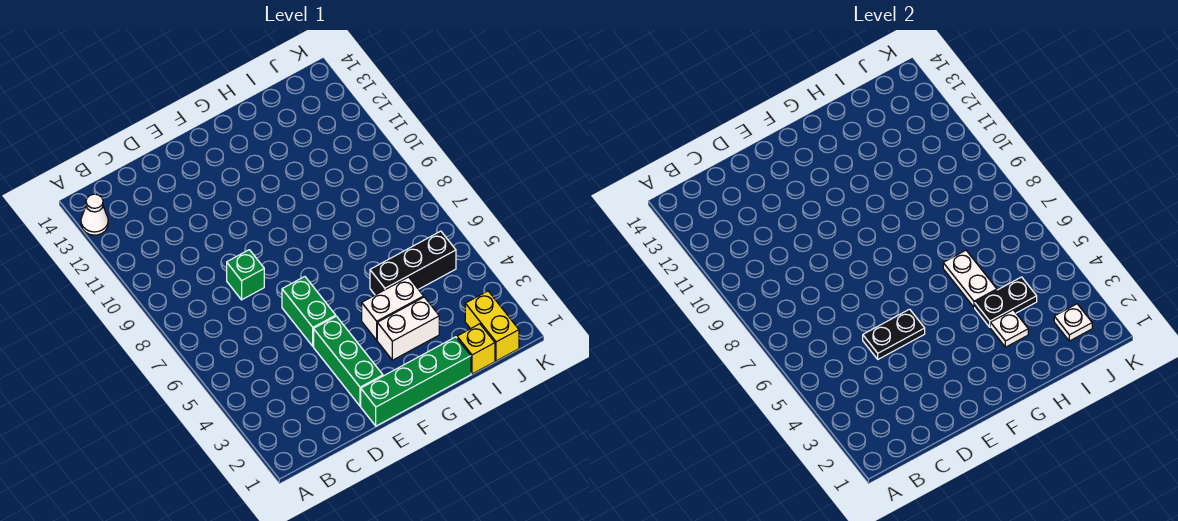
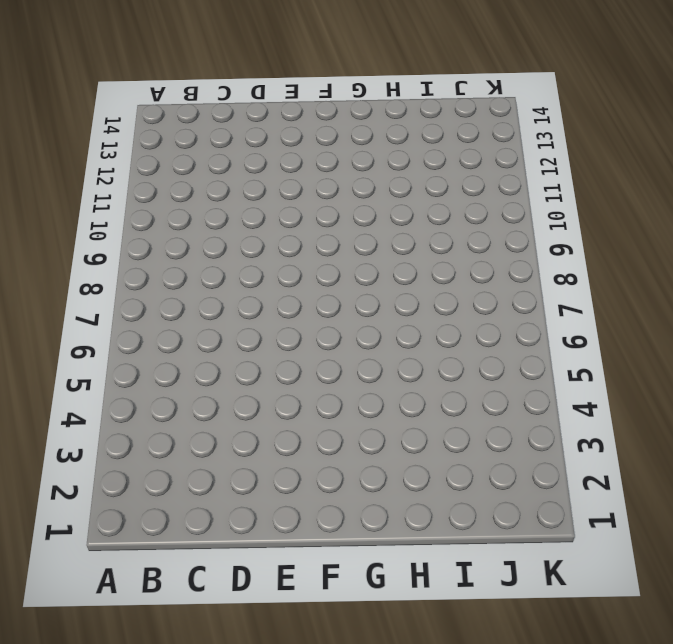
none -> white 1x1 cone [81,194,108,235]
none -> green 1x1 brick [227,250,264,300]
none -> green 1x4 brick [361,337,471,426]

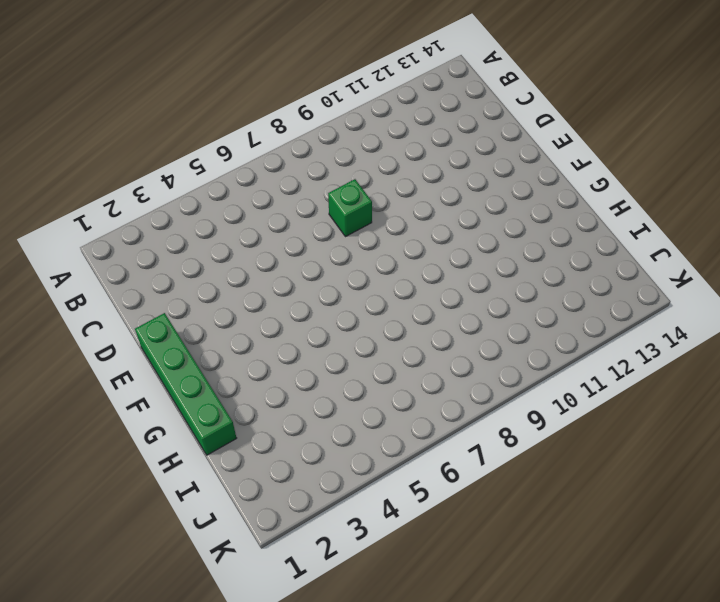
none -> white 1x1 cone [81,194,108,235]
none -> green 1x3 brick [314,316,383,406]
none -> green 1x2 brick [282,277,336,346]

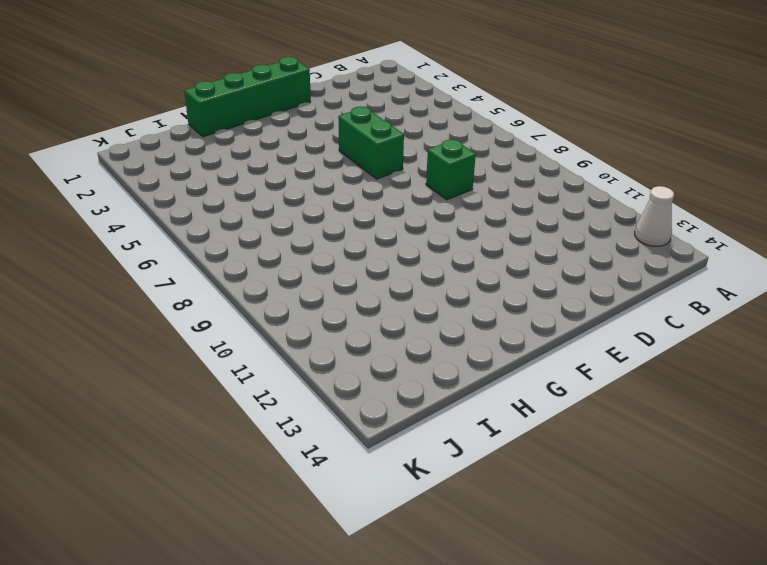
none -> green 1x3 brick [314,316,383,406]
none -> white 1x2 brick [377,297,439,360]
none -> white 1x2 brick [362,277,424,340]

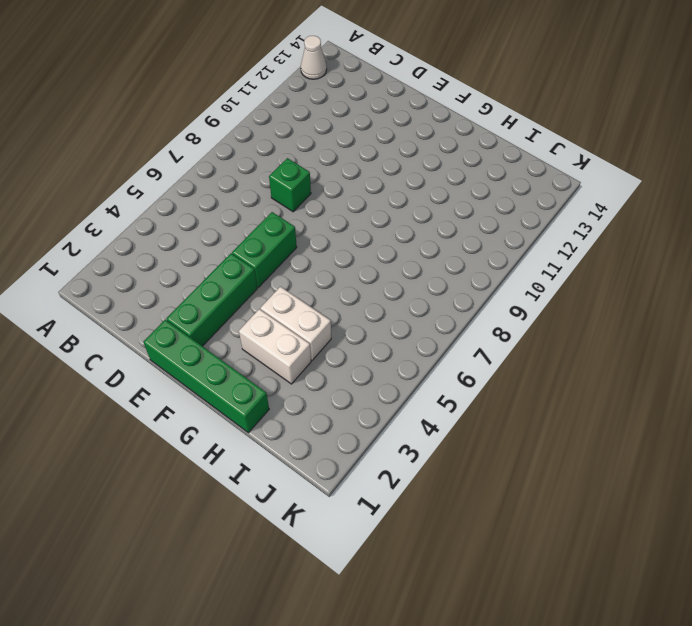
none -> black 1x3 brick [370,231,456,295]
none -> yellow 1x1 brick [457,324,495,374]
none -> yellow 1x2 brick [465,291,519,361]

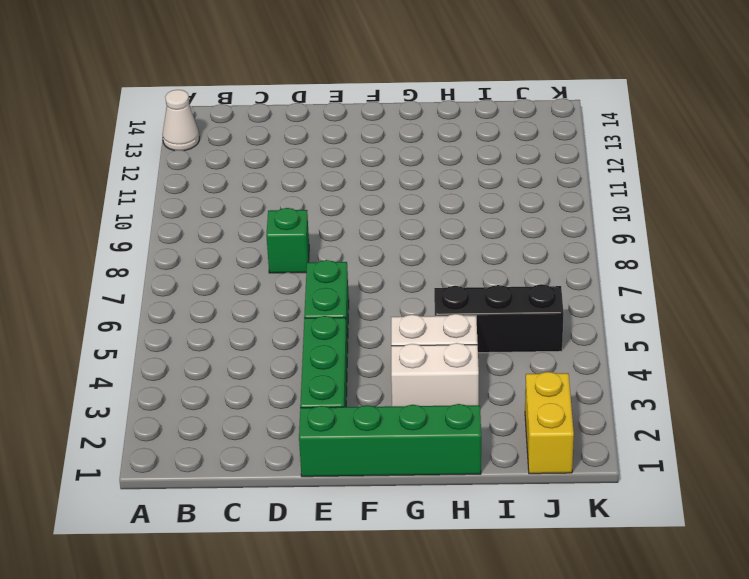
none -> yellow 1x1 brick [457,324,495,374]
none -> black 1x2 plate [863,309,925,359]
none -> white 1x1 plate [990,310,1028,347]

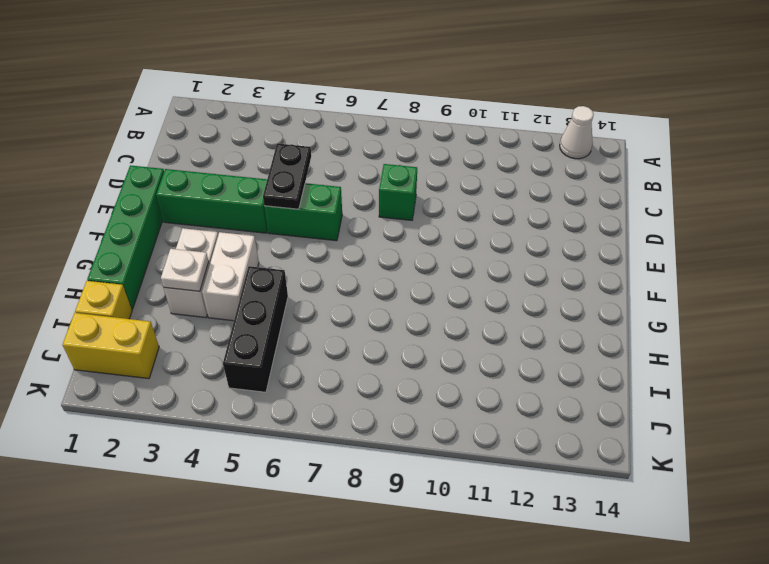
none -> black 1x2 plate [975,277,1037,327]
none -> white 1x2 plate [943,250,997,307]
none -> white 1x1 plate [1054,304,1092,341]

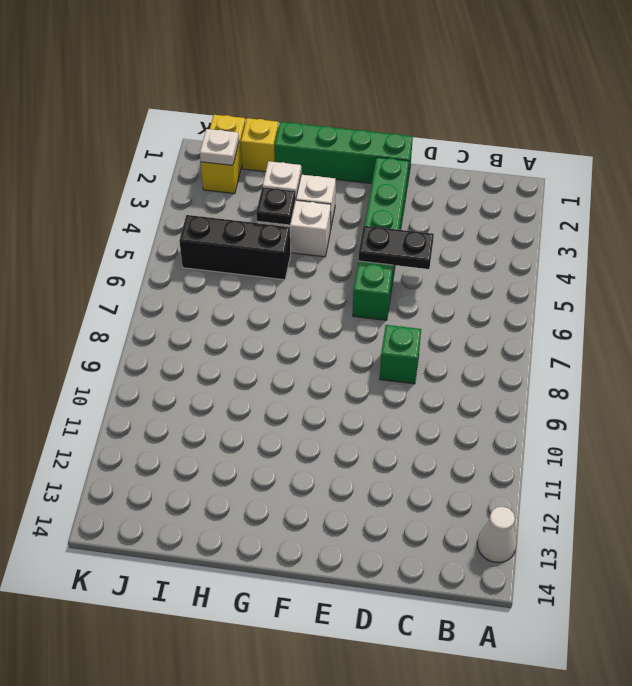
black 1x1 plate [256,187,296,225] -> black 1x2 plate [975,277,1037,327]
none -> white 1x2 plate [943,250,997,307]

